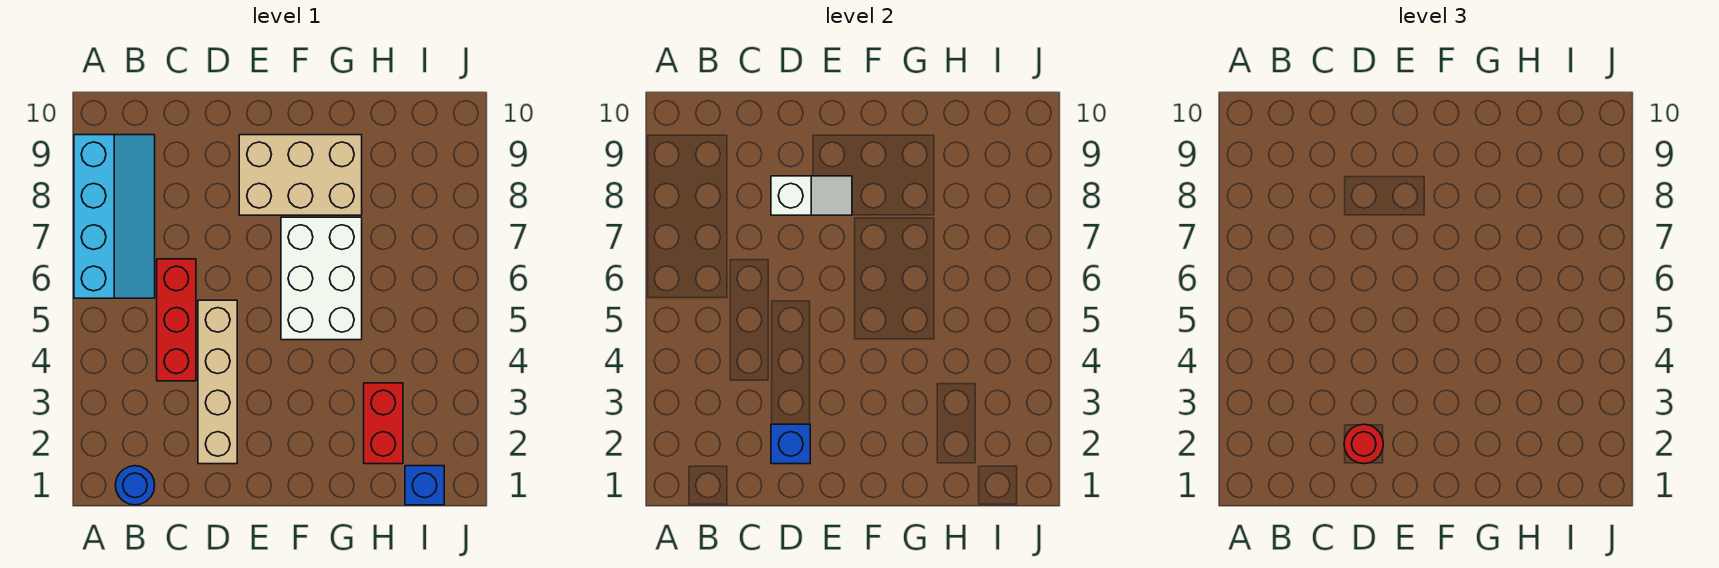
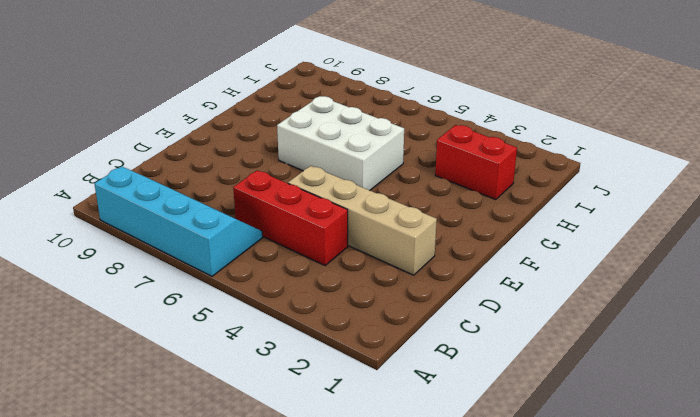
none -> blue 1x1 round brick [115,466,155,505]
none -> tan 2x3 brick [239,135,362,215]

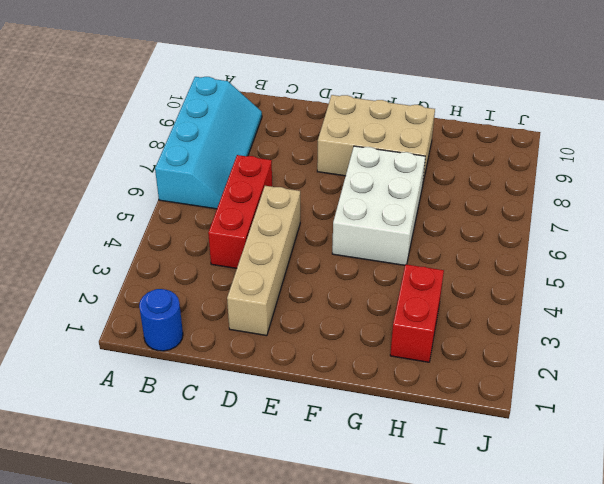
none -> blue 1x1 brick [405,466,444,505]
none -> blue 1x1 brick [771,424,810,464]

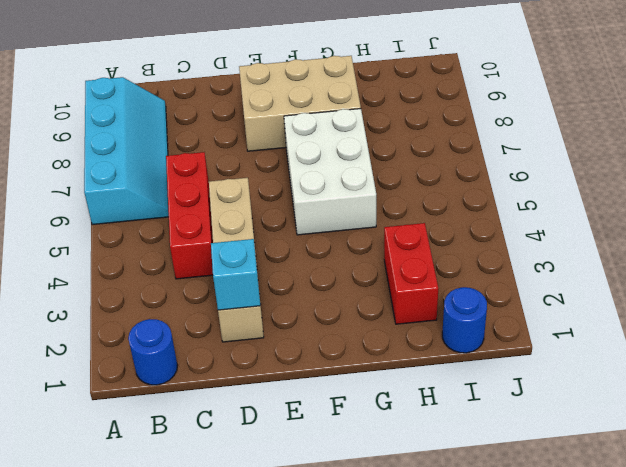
cyan 1x1 brick [211,239,260,310] -> blue 1x1 brick [771,424,810,464]
blue 1x1 round brick [442,287,487,353] -> blue 1x1 brick [405,466,444,505]
none -> white 1x2 slope [771,176,852,215]
none -> red 1x1 round brick [1344,424,1383,464]

